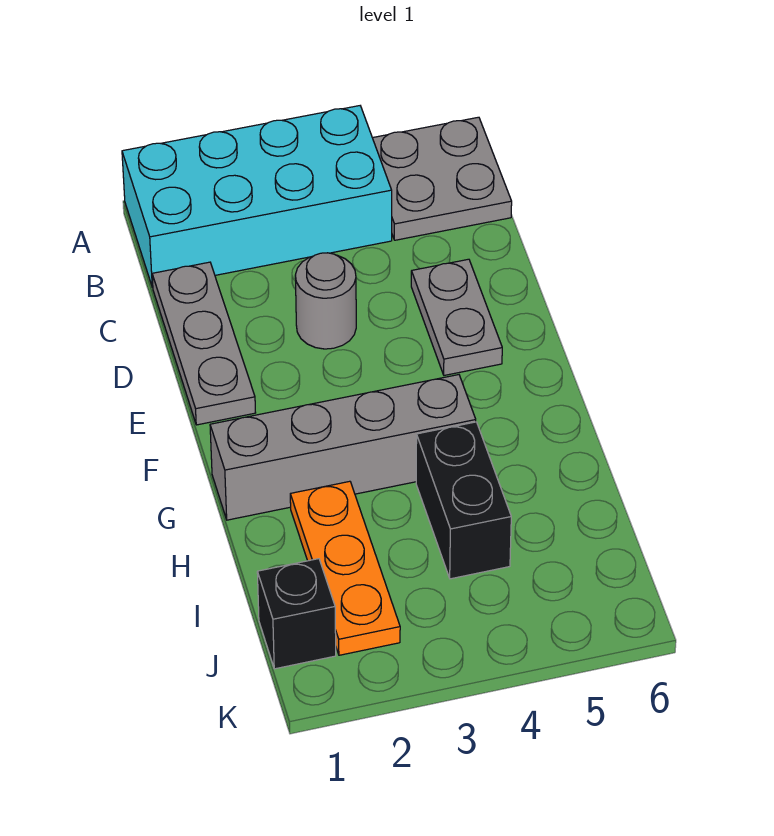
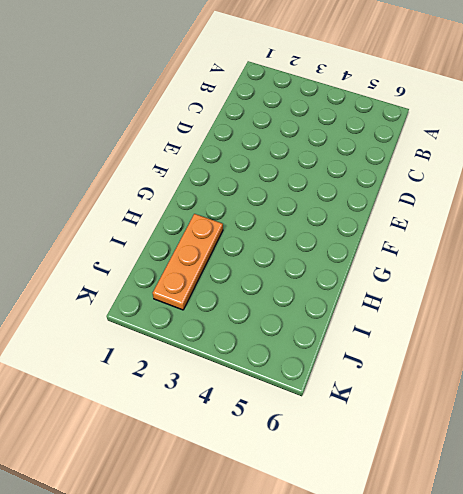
none -> cyan 2x4 brick [122,106,392,288]
none -> grey 2x2 plate [373,117,512,240]

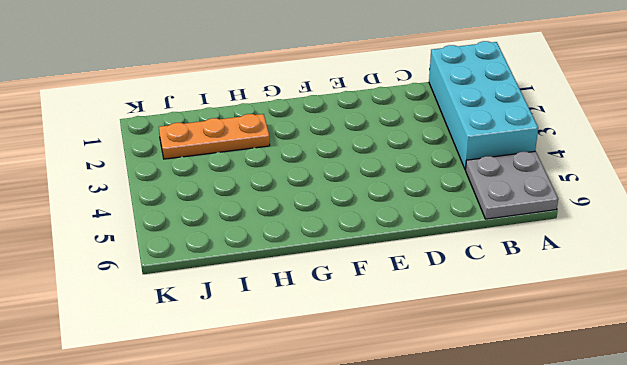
none -> grey 1x3 plate [152,262,256,425]
none -> grey 1x1 round brick [295,253,356,349]

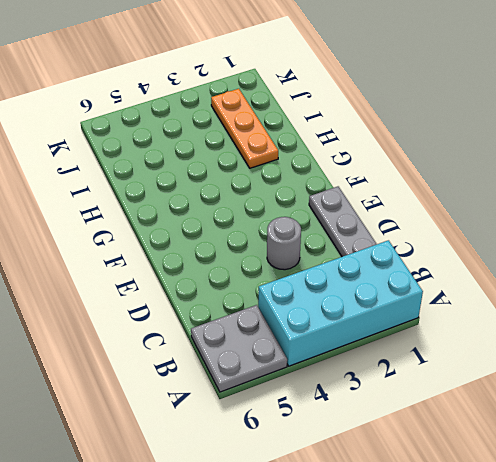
none -> grey 1x2 plate [411,259,502,375]
none -> grey 1x4 brick [210,375,476,520]

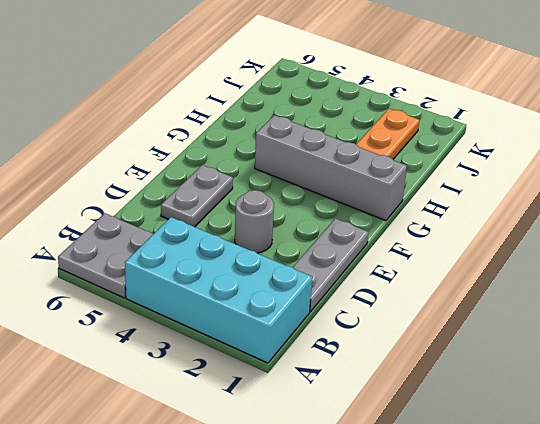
none -> black 1x2 brick [416,422,511,579]
none -> black 1x1 brick [257,559,336,669]

